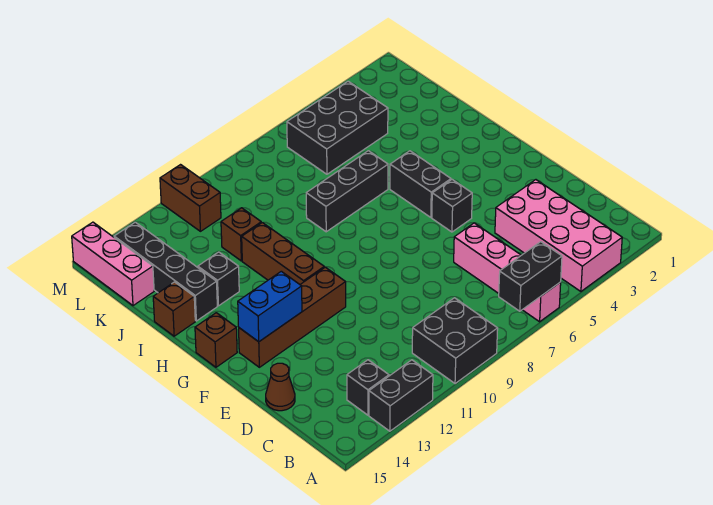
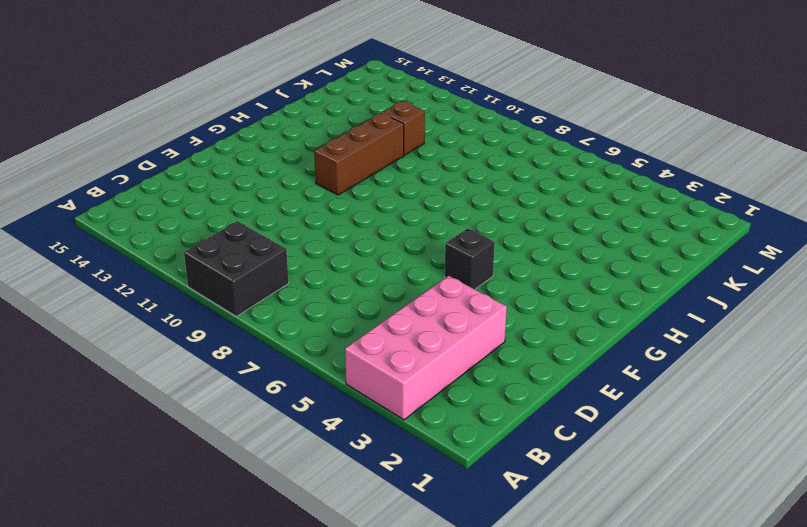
none -> pink 1x4 brick [454,223,561,322]
none -> black 1x2 brick [369,360,433,431]
none -> black 1x1 brick [347,360,389,415]

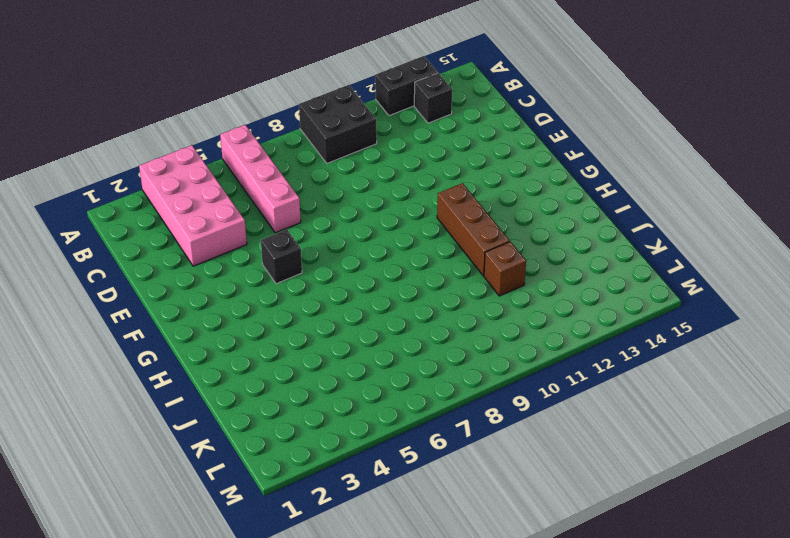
none -> brown 1x1 cone [266,363,295,411]
none -> brown 1x4 brick [239,267,346,367]
none -> black 1x2 brick [390,151,451,217]

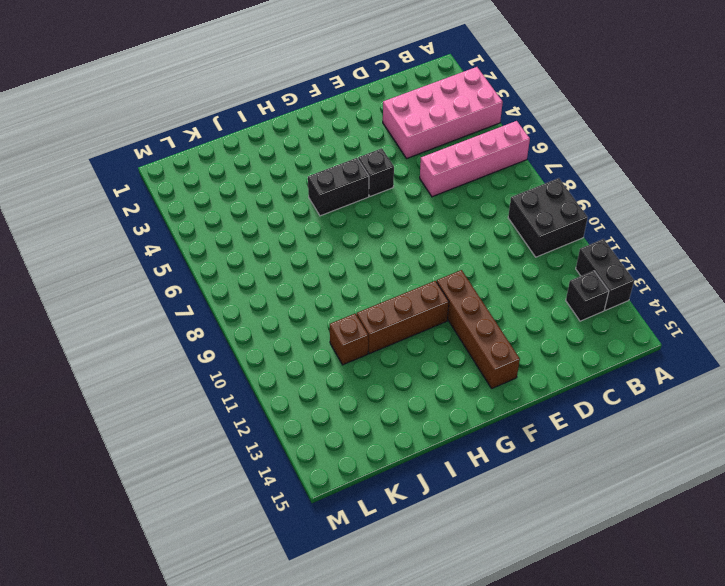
none -> brown 1x1 cone [266,363,295,411]
none -> brown 1x1 brick [195,313,237,367]
none -> black 1x3 brick [306,151,388,232]

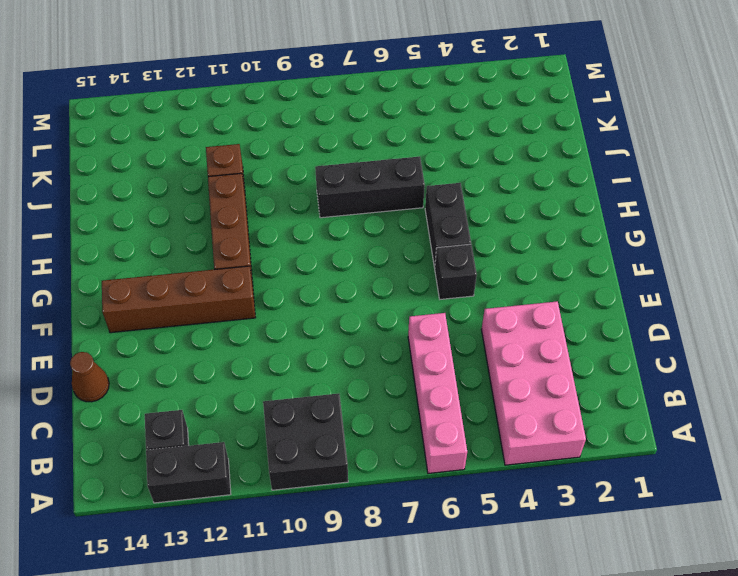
none -> brown 1x1 brick [195,313,237,367]
none -> black 1x1 brick [198,252,239,306]
none -> black 1x4 brick [114,222,217,321]

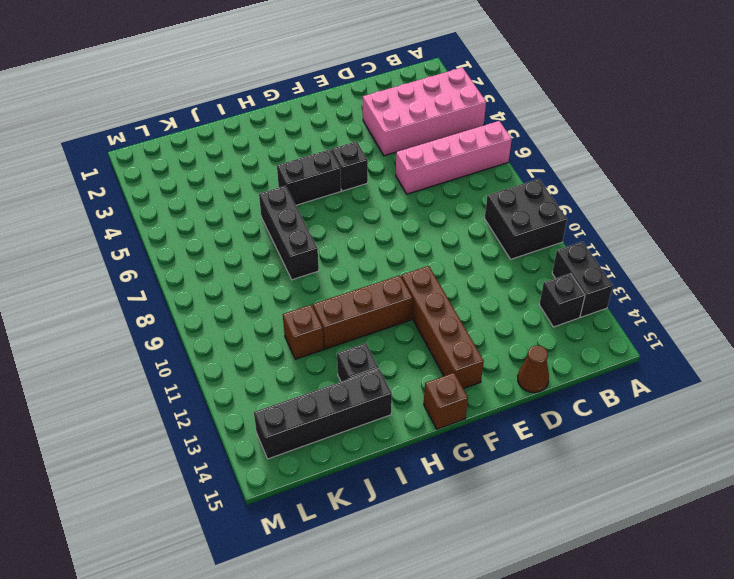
none -> brown 1x1 brick [153,282,195,336]
none -> black 2x3 brick [287,81,388,174]
none -> pink 1x3 brick [72,222,154,306]

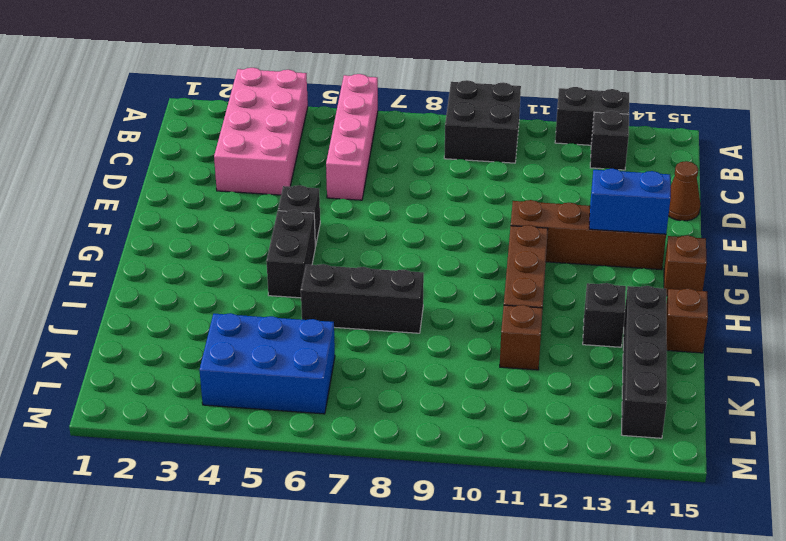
blue 2x3 brick [200,313,335,414] -> black 2x3 brick [287,81,388,174]
none -> pink 1x3 brick [72,222,154,306]
none -> brown 1x2 brick [160,165,221,231]
none -> black 1x2 brick [499,242,562,311]

